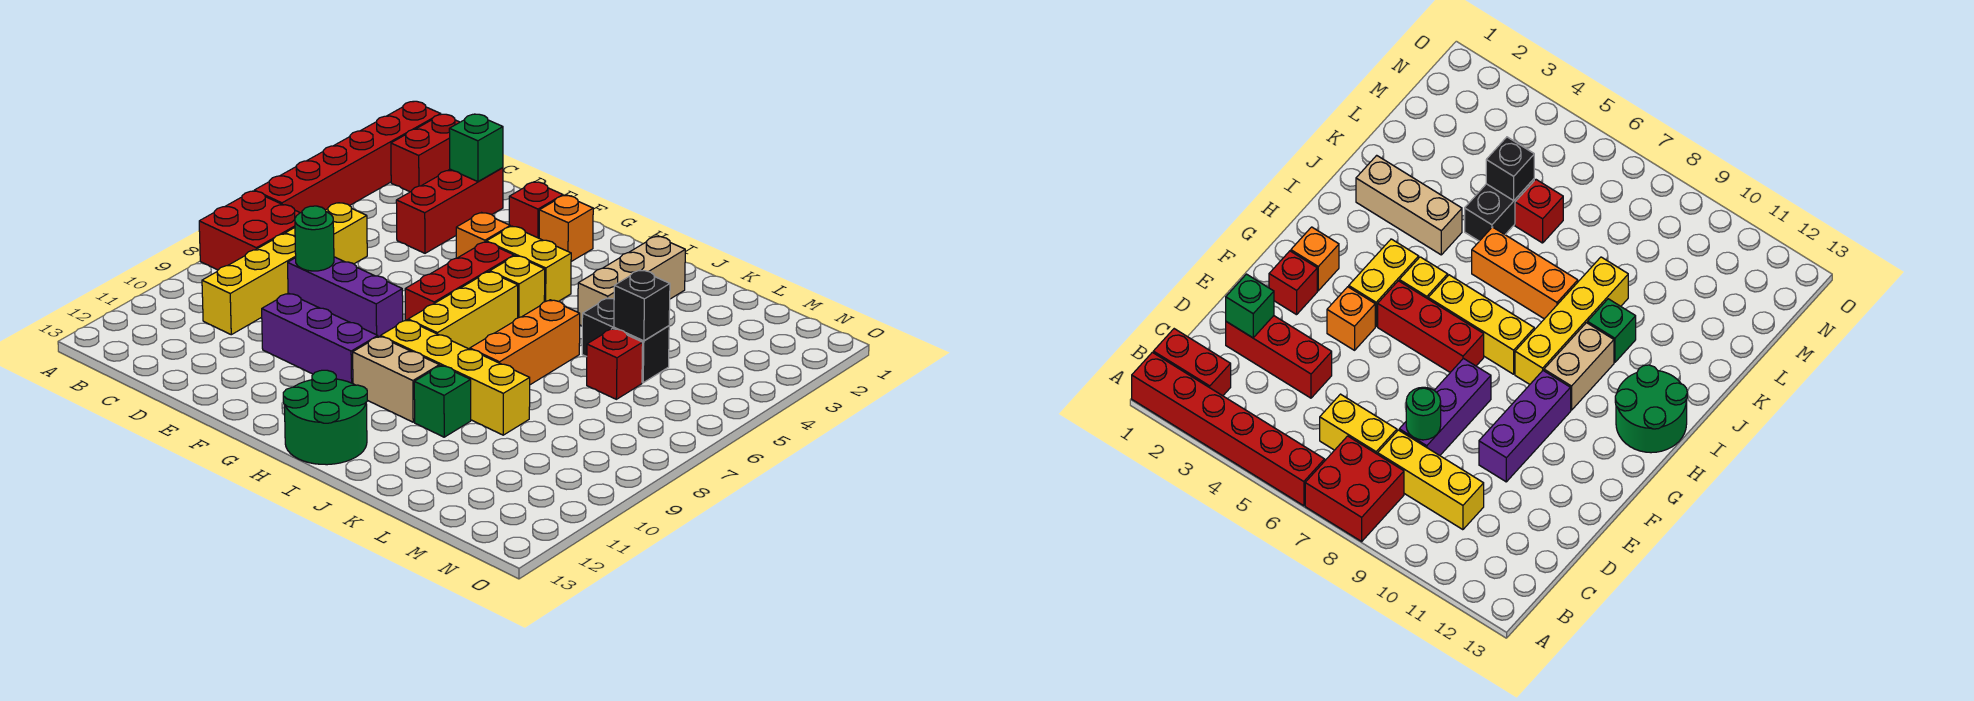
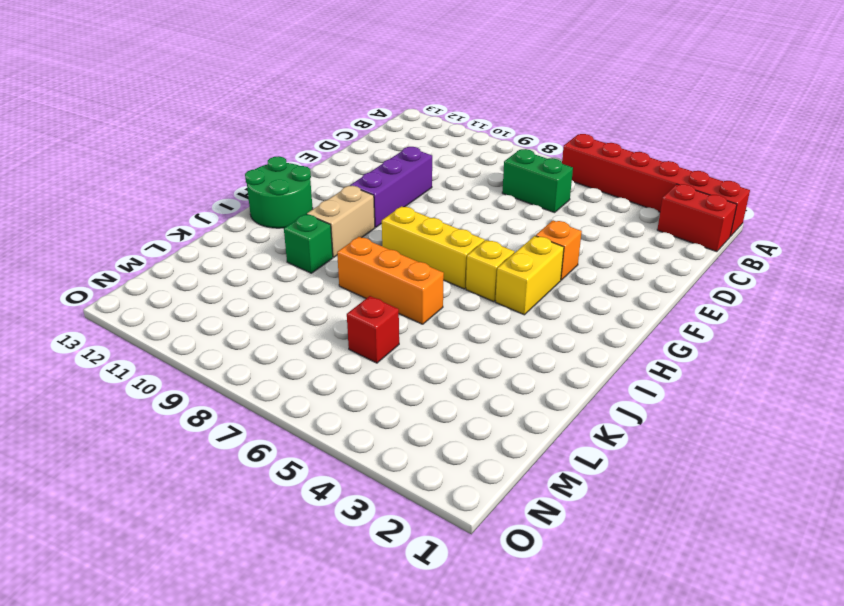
green 1x2 brick [502,149,573,213] -> yellow 1x2 brick [285,203,367,264]
none -> red 2x2 brick [199,191,300,270]
none -> yellow 1x3 brick [202,234,296,335]
none -> red 1x3 brick [396,168,503,253]

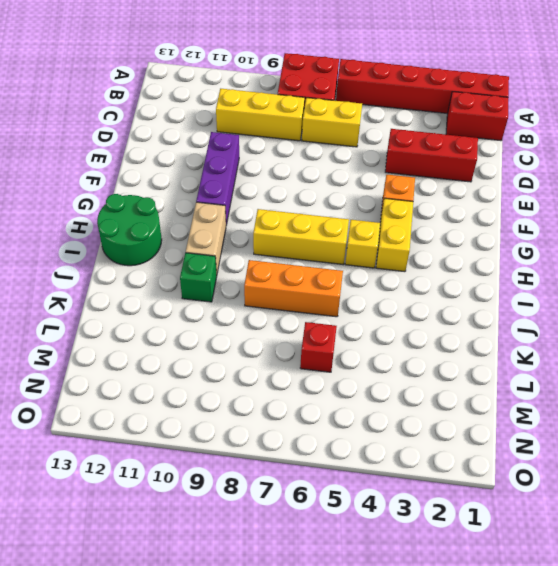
none -> purple 1x3 brick [288,257,403,337]
none -> red 1x1 brick [509,182,563,238]
none -> orange 1x1 brick [539,195,593,262]

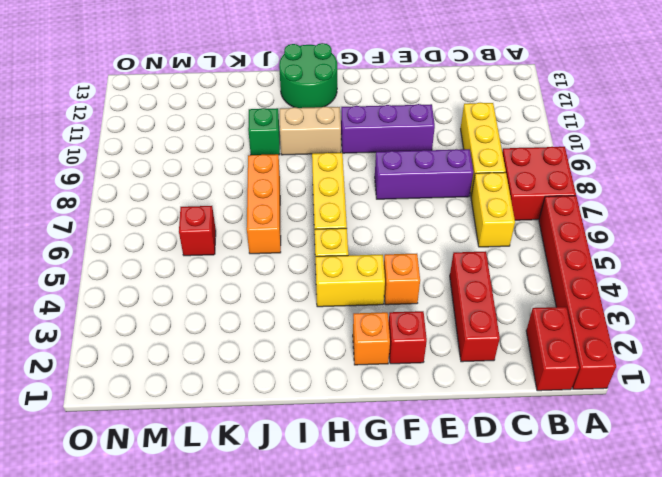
none -> red 1x3 brick [405,242,514,321]
none -> yellow 1x4 brick [381,320,530,435]
none -> tan 1x3 brick [578,237,685,326]

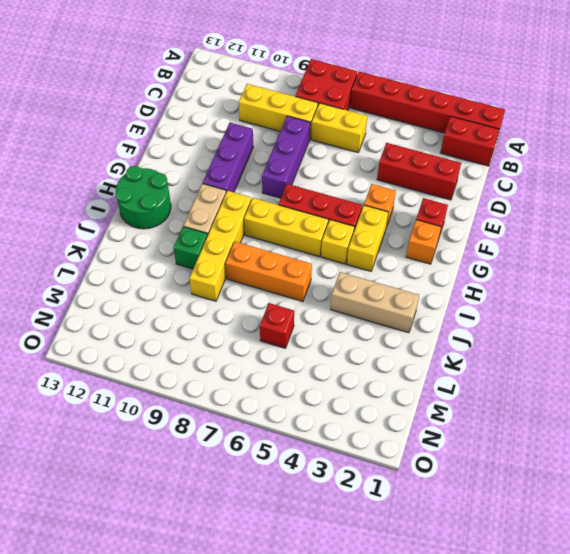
none -> black 1x2 brick [582,298,669,383]
none -> green 1x1 brick [449,114,503,182]
none -> green 1x1 round brick [295,206,334,271]

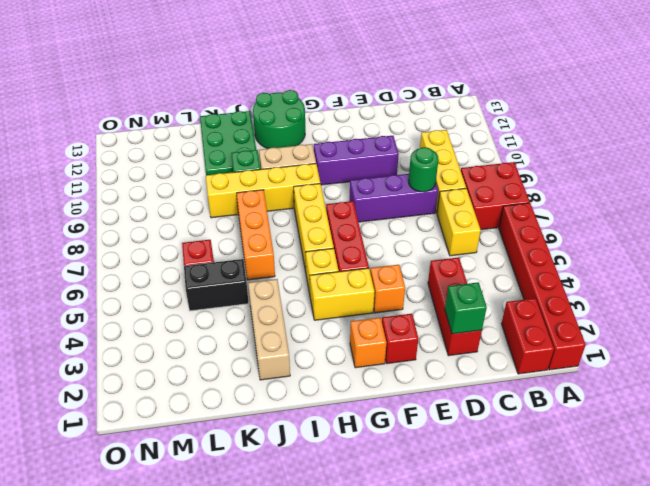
green 2x3 plate [200,111,256,175] -> none
none -> black 1x1 brick [614,270,670,341]

